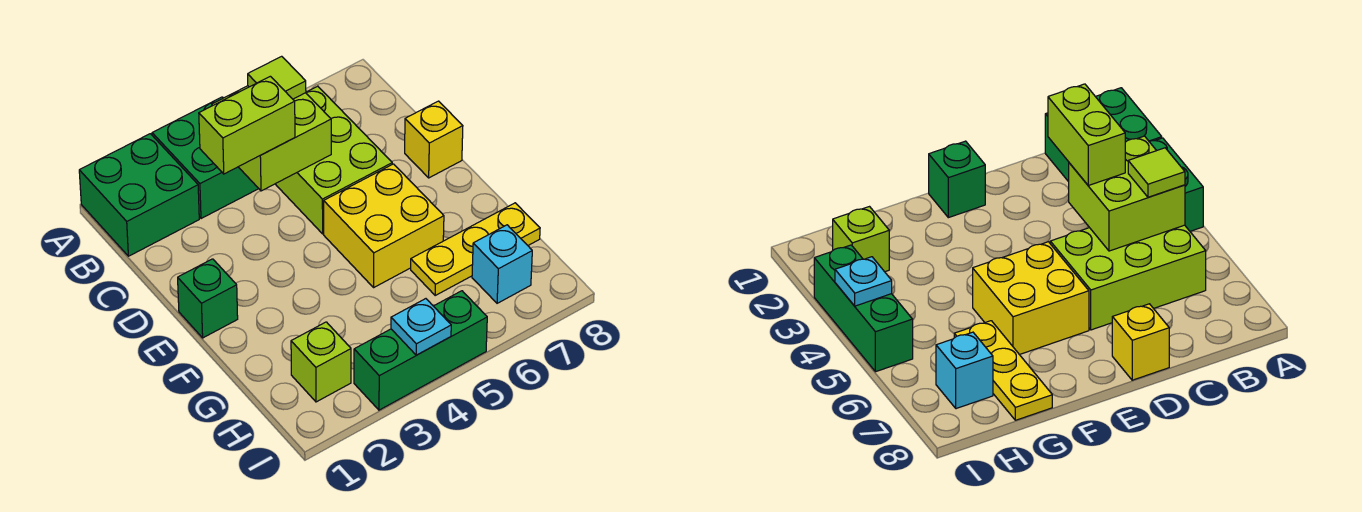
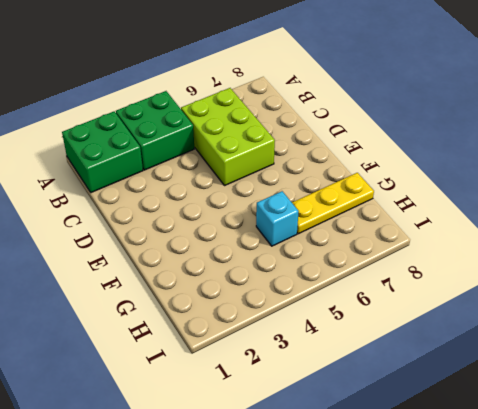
cyan 1x1 brick [256,191,299,246] -> cyan 1x1 brick moved to [472,225,532,303]
none -> yellow 1x1 brick [405,101,463,178]
none -> green 1x1 brick [178,259,238,338]
none -> yellow 2x2 brick [324,164,444,287]

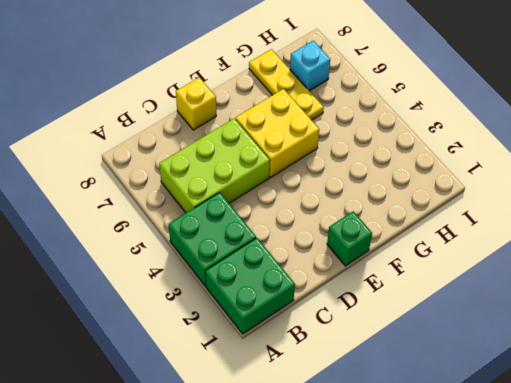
none -> lime 1x1 brick [291,322,351,402]
none -> green 1x3 brick [354,291,487,410]
none -> lime 2x2 brick [212,86,331,191]

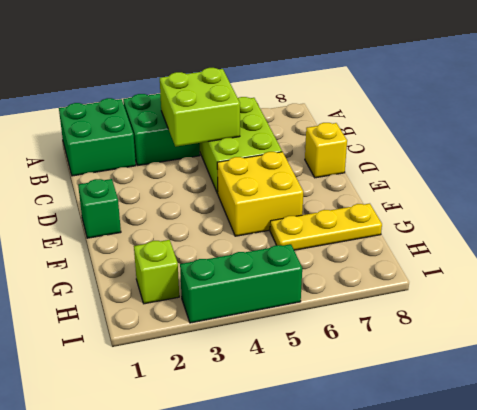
none -> cyan 1x1 brick [472,225,532,303]
none -> cyan 1x1 plate [391,299,451,355]
none -> lime 1x1 tile [248,56,306,99]

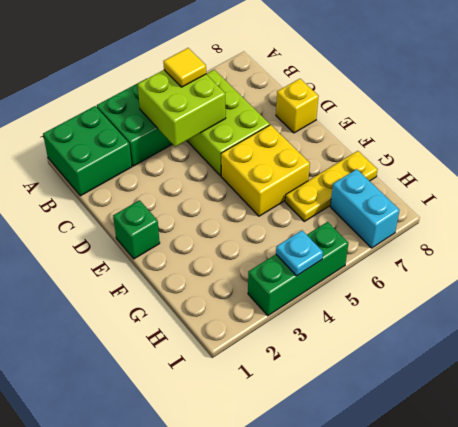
yellow 1x1 tile [163,48,206,87] -> lime 1x1 tile [248,56,306,99]
cyan 1x2 brick [330,169,400,248] -> cyan 1x1 brick [472,225,532,303]
none -> lime 1x1 brick [291,322,351,402]
none -> lime 1x2 brick [199,76,295,174]

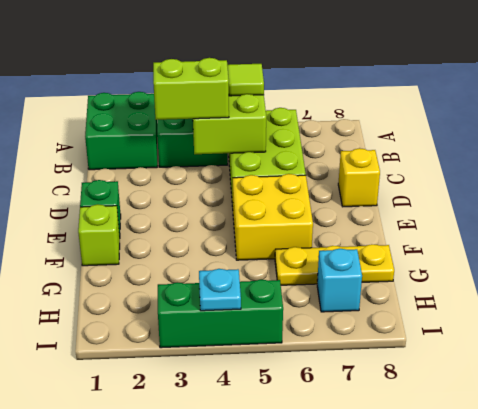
lime 1x1 brick [78,204,120,266] -> lime 1x1 brick moved to [291,322,351,402]

